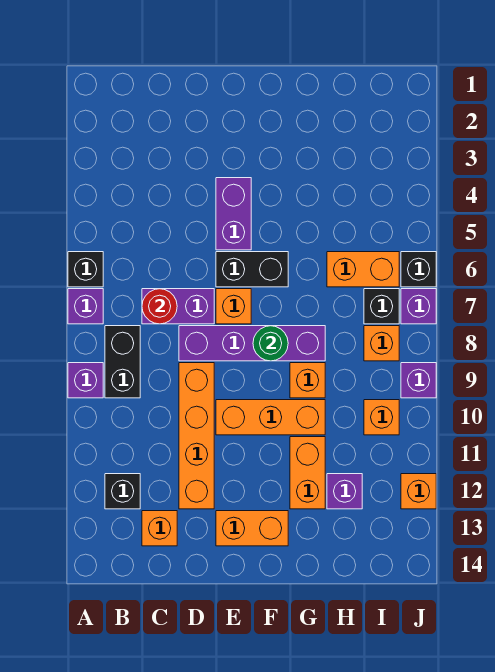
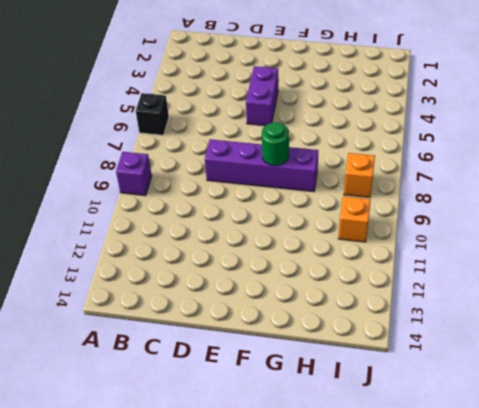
none -> purple 1x1 brick [68,289,103,324]
none -> black 1x2 brick [105,326,140,398]
none -> black 1x1 brick [105,474,140,509]

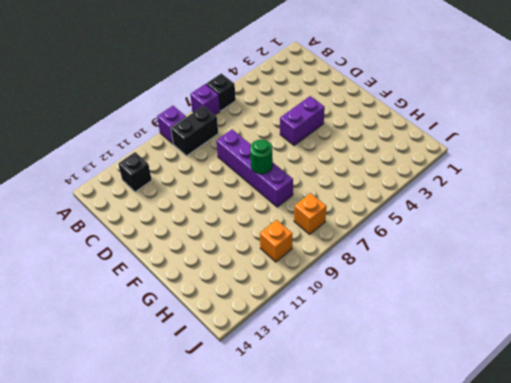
none -> purple 1x2 brick [142,289,214,324]
none -> orange 1x1 brick [142,511,177,546]
none -> orange 1x4 brick [179,363,214,509]

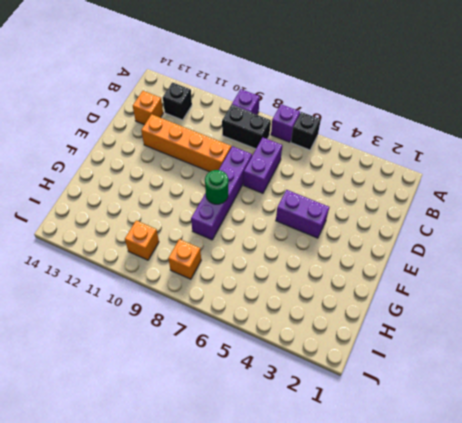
none -> black 1x2 brick [216,252,288,287]
none -> orange 1x1 brick [216,289,251,324]
none -> orange 1x3 brick [216,400,325,435]

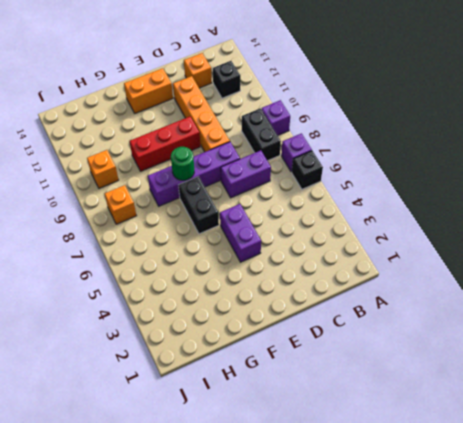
red 1x3 brick [130,117,200,171] -> orange 1x3 brick [216,400,325,435]
black 1x2 brick [179,177,219,234] -> black 1x2 brick turned to [216,252,288,287]
none -> orange 1x1 brick [216,289,251,324]
none -> orange 1x1 brick [290,363,325,398]
none -> orange 1x2 brick [290,437,325,509]

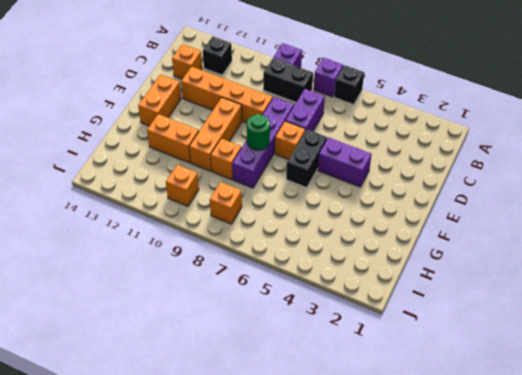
none -> orange 1x2 brick [327,252,399,287]
none -> purple 1x1 brick [327,474,362,509]
none -> black 1x1 brick [364,289,399,324]

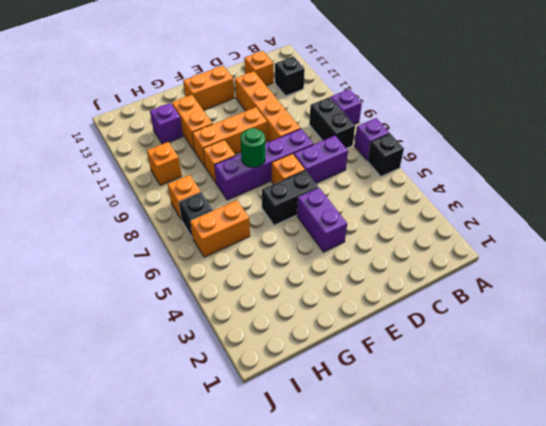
none -> black 1x1 brick [401,252,436,287]
none -> purple 1x1 brick [401,289,436,324]
none -> purple 1x1 brick [401,363,436,398]

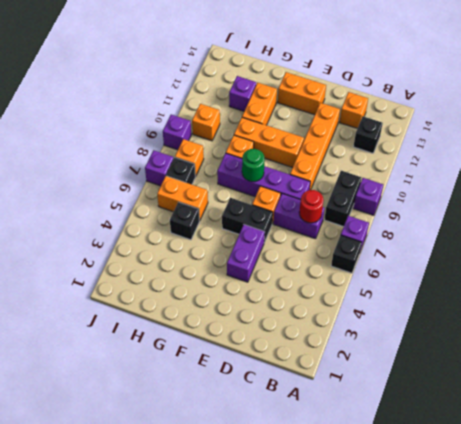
black 1x1 brick [170,202,199,240] -> black 1x1 brick moved to [401,252,436,287]
none -> orange 1x1 brick [401,474,436,509]

